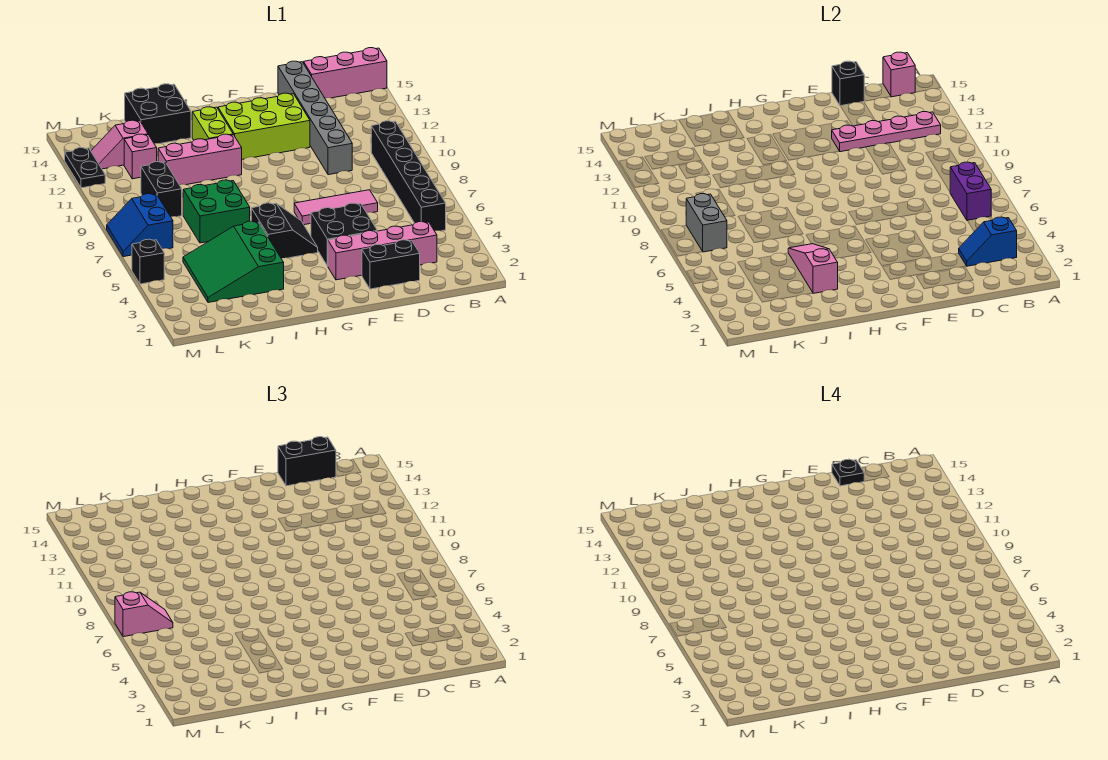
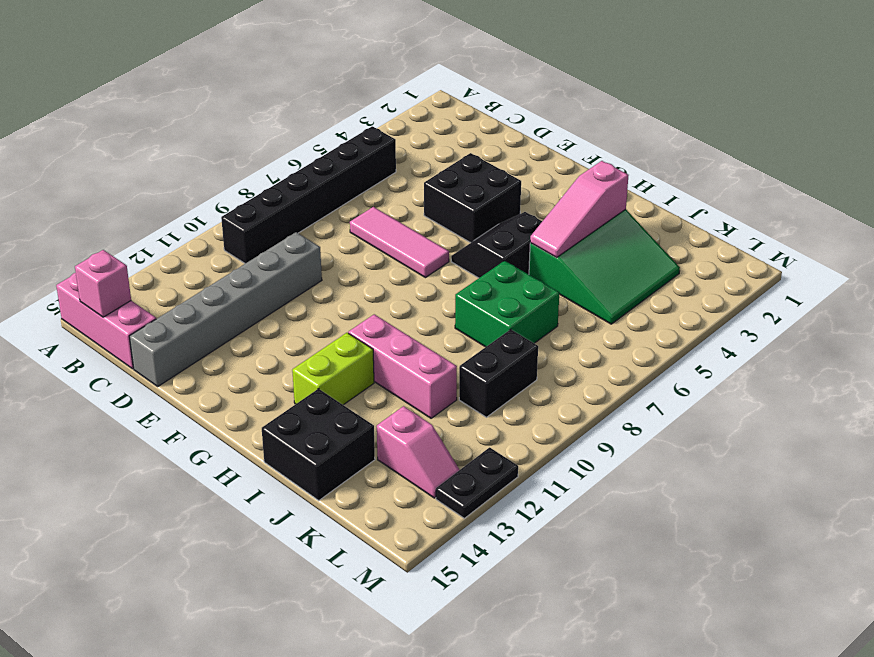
none -> pink 1x4 brick [328,222,437,280]
none -> black 1x2 brick [362,240,420,289]
none -> lime 2x3 brick [218,93,310,159]
none -> pink 1x1 brick [124,134,157,179]

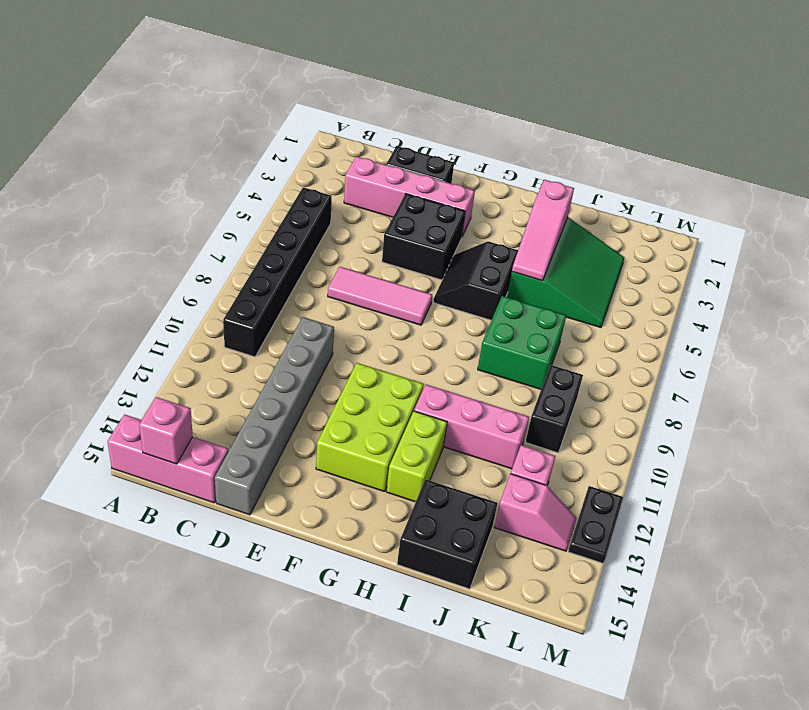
lime 2x3 brick [316,363,424,492] -> lime 2x3 brick turned to [218,93,310,159]
none -> blue 2x2 slope [107,194,173,257]
none -> black 1x1 brick [132,239,164,284]
none -> blue 1x2 slope [959,217,1017,266]
none -> purple 1x2 brick [950,162,991,221]

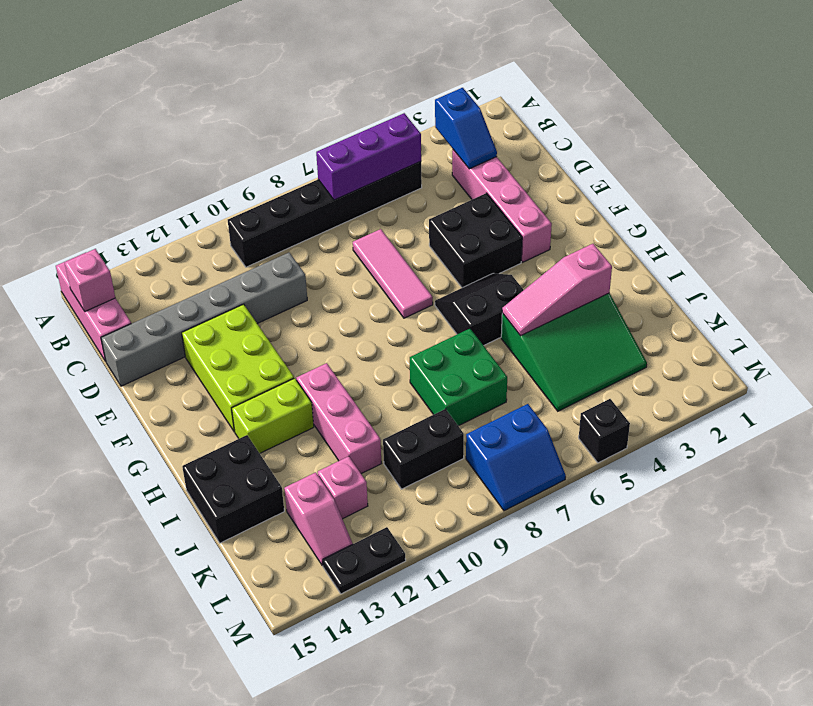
purple 1x3 brick [316,113,421,200] -> purple 1x2 brick [950,162,991,221]
none -> black 1x2 brick [362,240,420,289]
none -> pink 1x4 plate [832,112,941,152]
none -> black 1x1 brick [832,61,864,106]
none -> grey 1x2 brick [686,194,727,252]

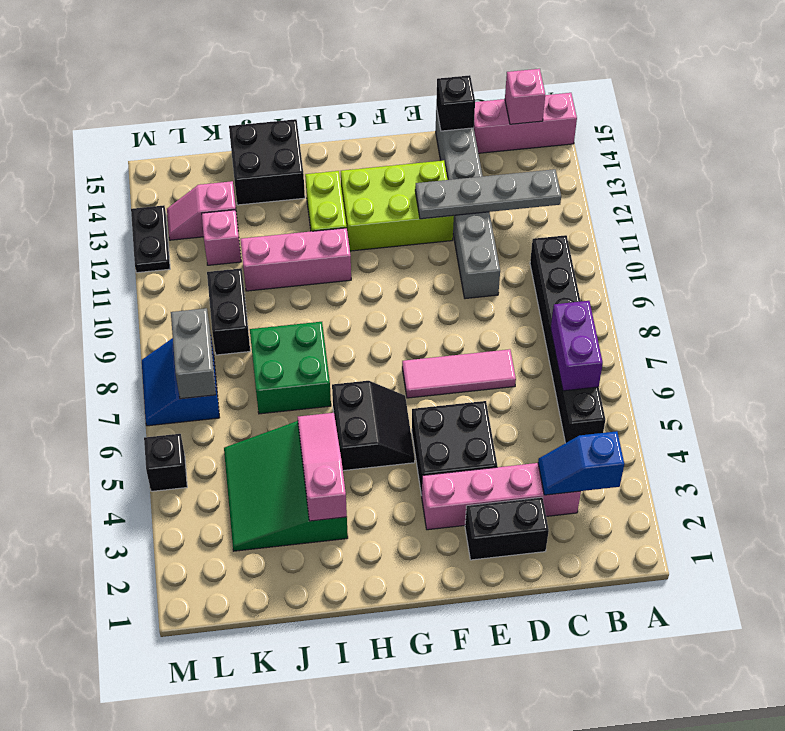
grey 1x4 plate [415,169,561,219] -> pink 1x4 plate [832,112,941,152]
none -> black 1x2 brick [278,437,336,486]
none -> pink 1x2 slope [115,592,173,637]
none -> black 1x1 plate [832,459,864,486]

